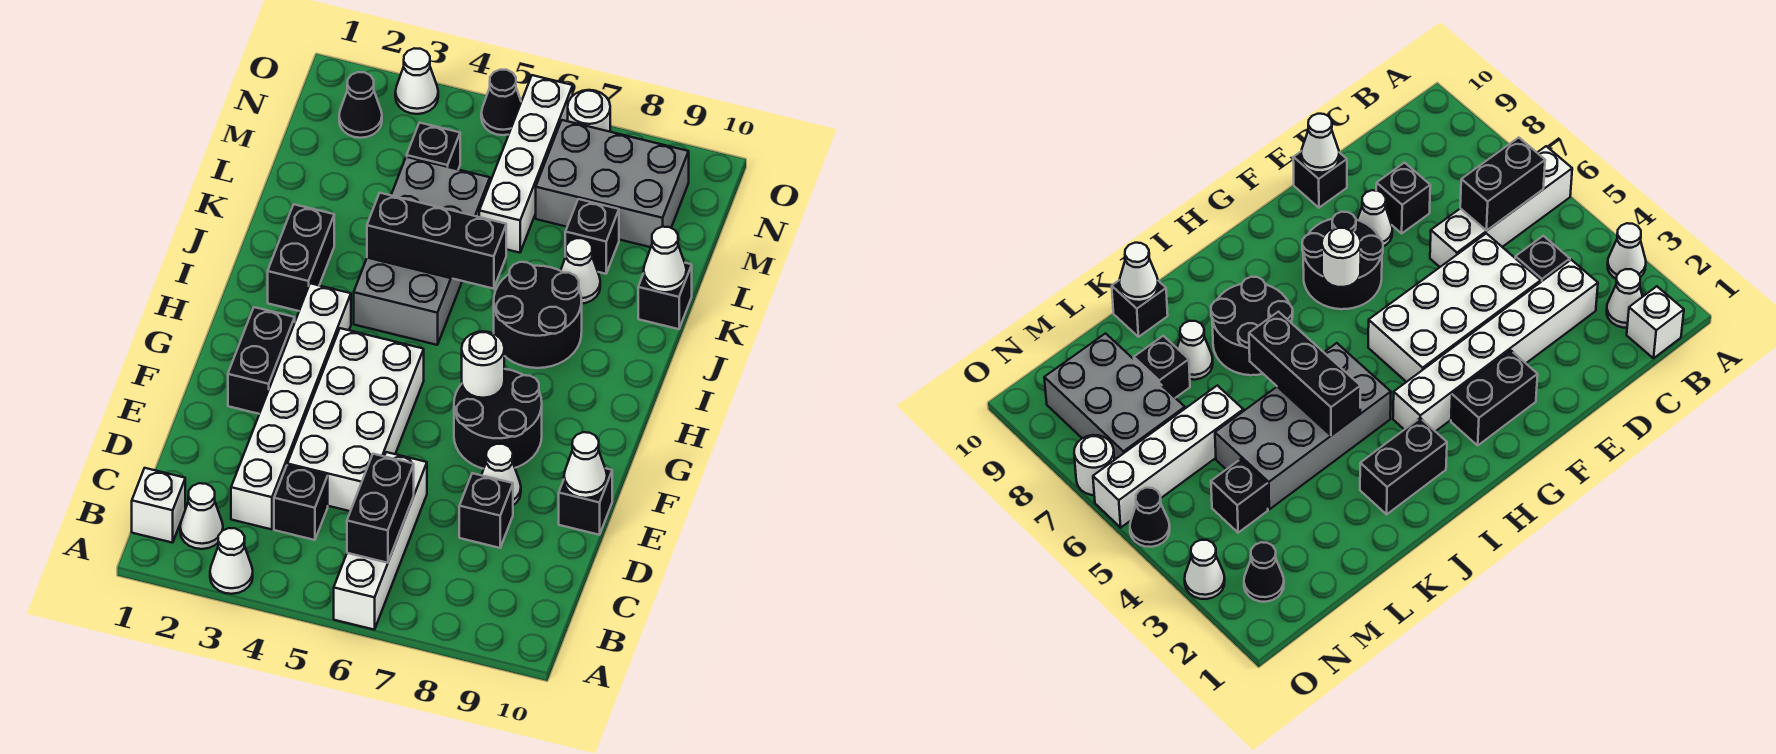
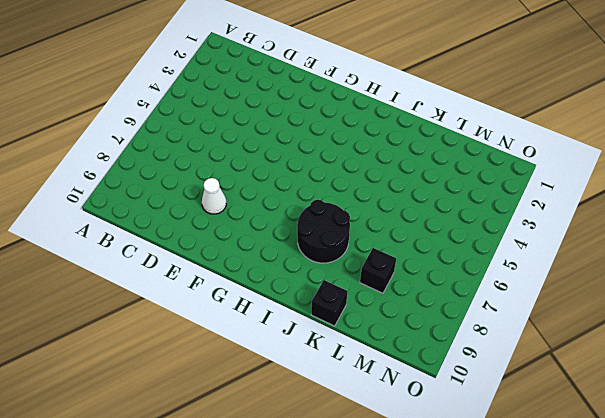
none -> white 1x1 cone [210,528,253,594]
none -> white 1x4 brick [334,452,427,630]
none -> white 1x1 brick [132,468,185,543]
none -> white 1x1 cone [180,483,223,549]

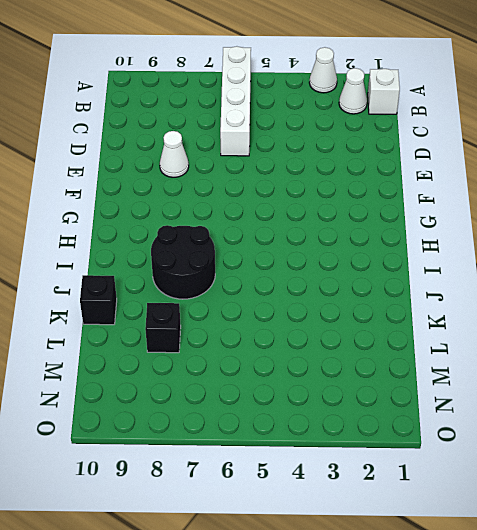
none -> white 1x6 brick [231,283,351,529]
none -> black 1x1 brick [274,465,328,540]
none -> white 2x4 brick [287,328,424,511]
none -> black 1x1 brick [459,473,513,548]

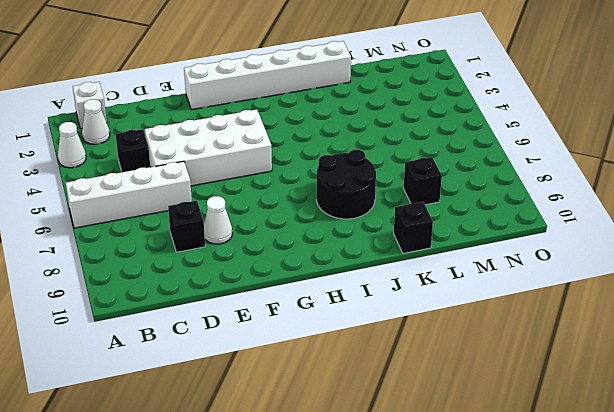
white 1x6 brick [184,41,351,110] -> white 1x6 brick moved to [231,283,351,529]
none -> black 1x1 brick [559,468,612,535]
none -> black 1x2 brick [228,307,295,414]
none -> black 2x2 round brick [454,369,542,469]
none -> black 1x2 brick [268,204,334,311]

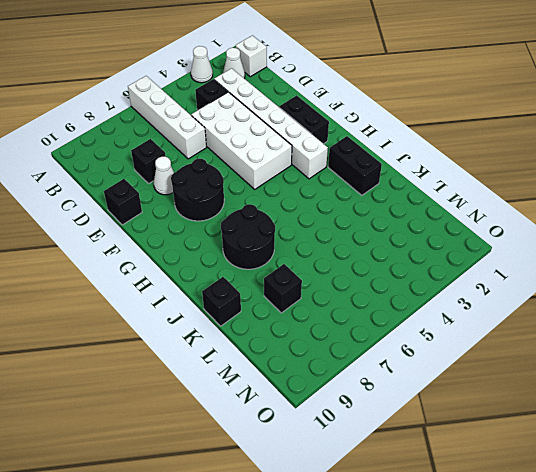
none -> grey 2x4 brick [354,157,490,345]
none -> white 1x1 cone [561,238,600,304]
none -> white 1x4 brick [479,75,573,253]
none -> black 1x1 brick [407,123,460,169]

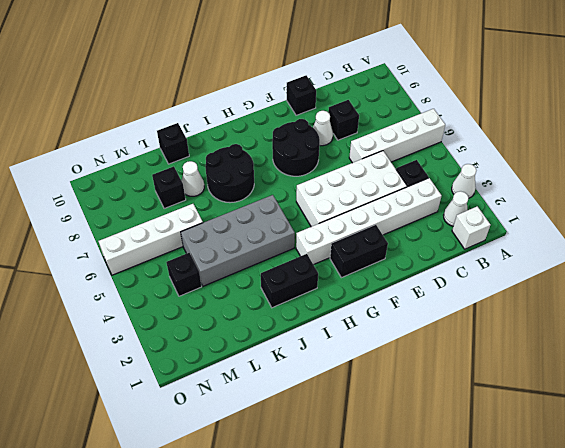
none -> grey 2x3 brick [536,120,689,247]
none -> black 1x1 cone [339,72,382,138]
none -> white 1x1 cone [395,48,438,114]
none -> black 1x1 cone [481,70,521,135]

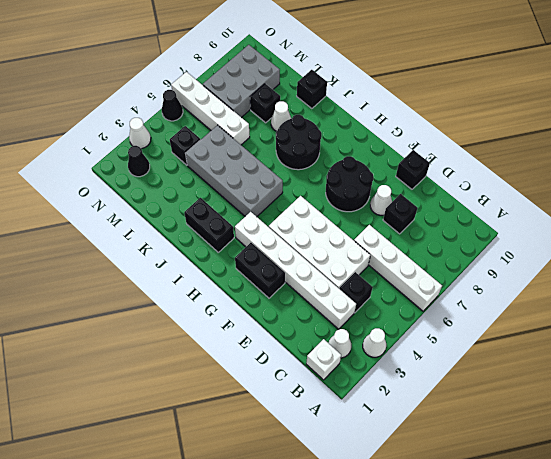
none -> white 1x1 round brick [568,90,610,132]
none -> black 1x2 brick [347,454,414,563]
none -> white 1x1 cone [564,432,607,498]
none -> white 1x1 round brick [462,331,504,398]

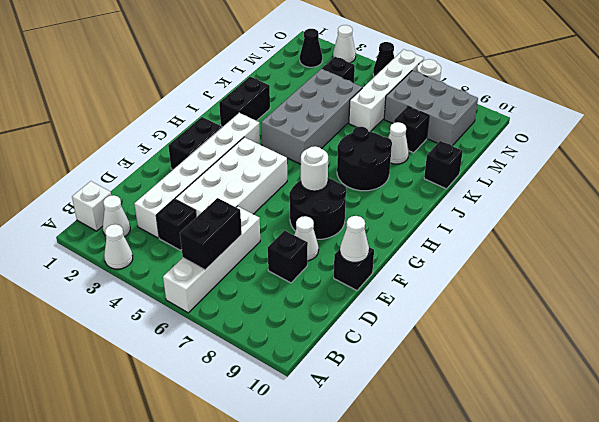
none -> black 1x3 brick [367,193,506,289]
none -> white 1x1 cone [644,227,686,292]

